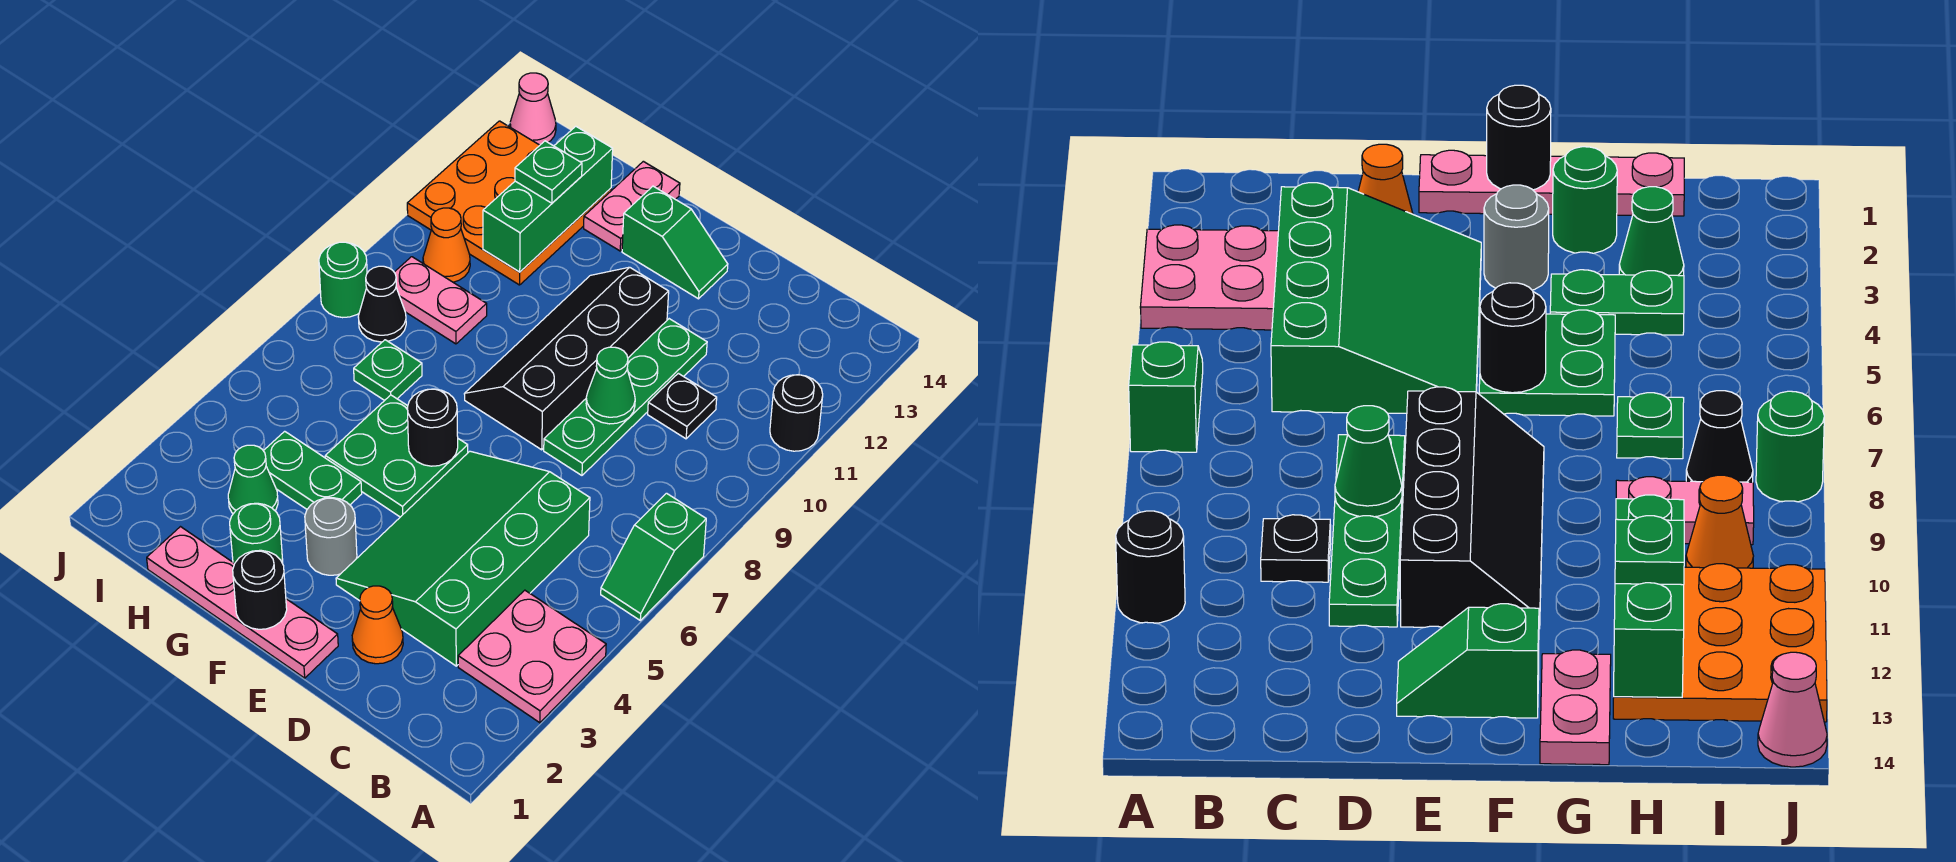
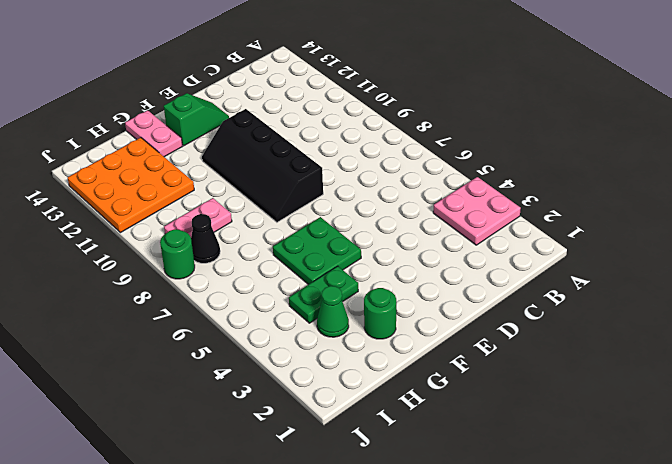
none -> green 1x2 slope [601,493,706,620]
none -> black 1x1 round brick [770,375,823,451]
none -> green 3x4 slope [336,451,590,666]

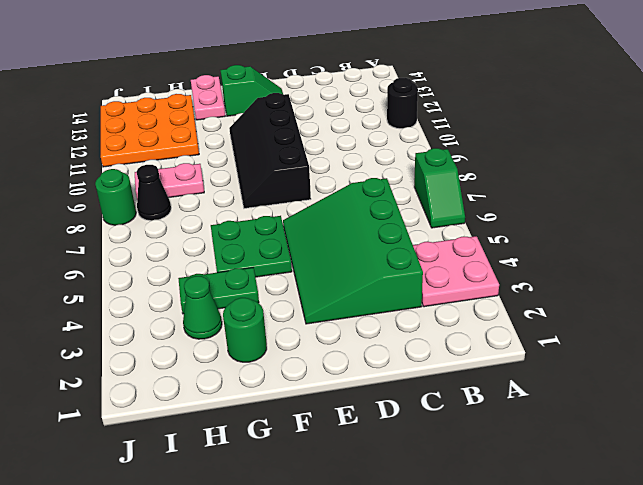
none -> black 1x1 plate [648,373,717,439]
none -> orange 1x1 cone [352,586,403,664]
none -> green 1x4 plate [544,319,707,475]

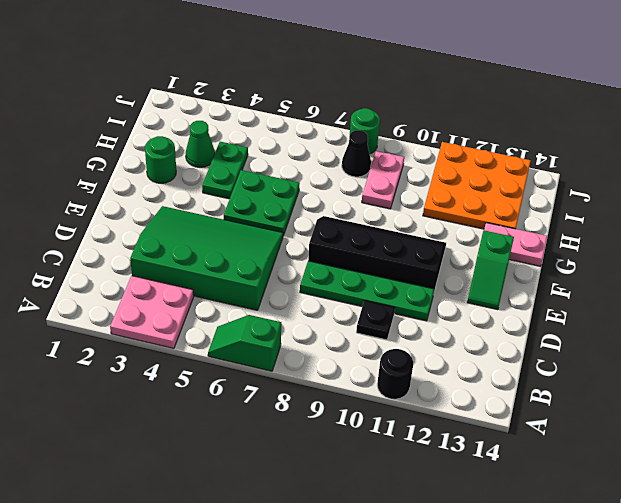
none -> orange 1x1 cone [352,586,403,664]
none -> pink 1x4 plate [147,527,338,678]
none -> grey 1x1 round brick [305,498,357,575]

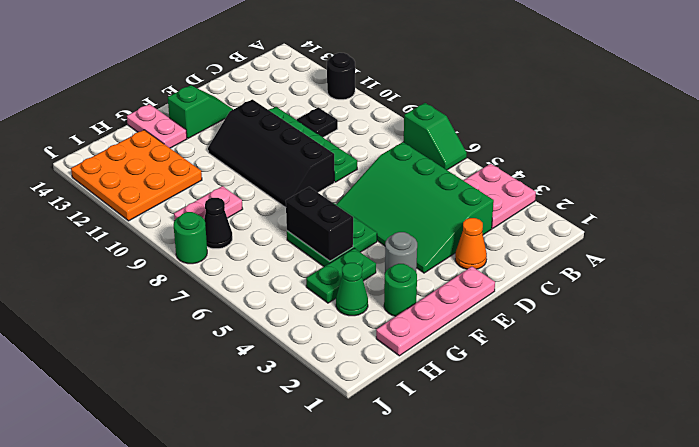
black 1x2 brick [286,187,353,261] -> none
none -> green 1x1 plate [354,340,422,400]
none -> orange 1x1 cone [423,208,470,282]
none -> pink 1x1 cone [510,73,556,145]

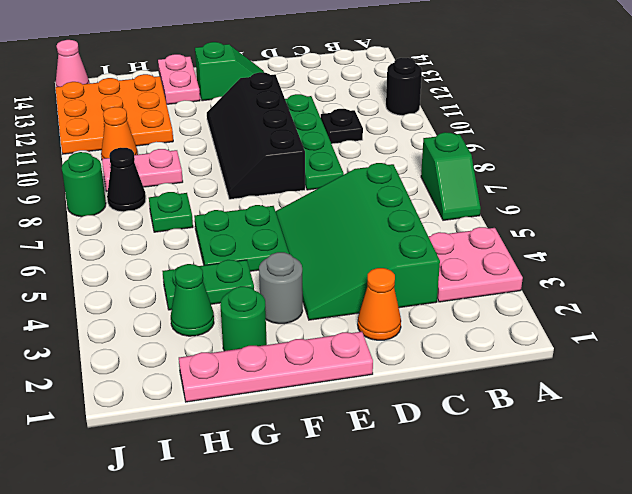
none -> green 1x1 cone [586,347,635,424]
none -> black 1x1 round brick [233,550,287,629]
none -> black 1x1 round brick [407,389,458,466]

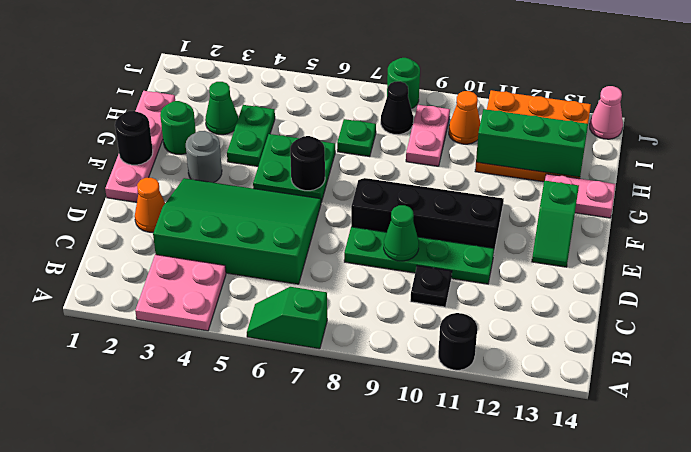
none -> green 1x1 plate [515,141,582,203]

